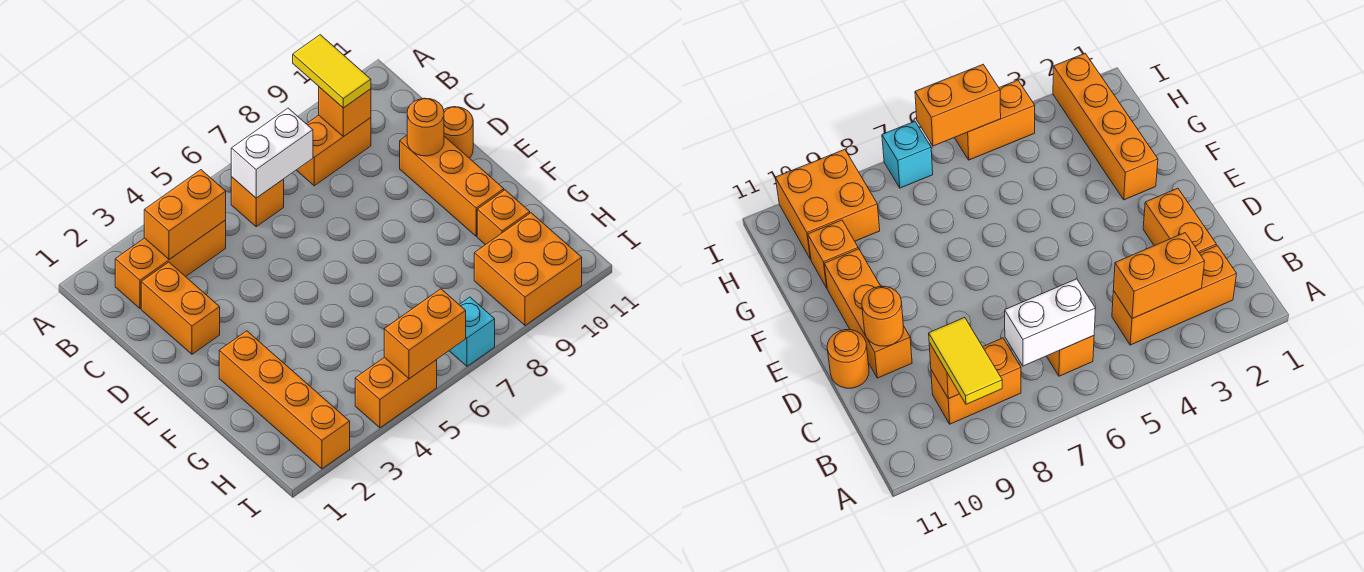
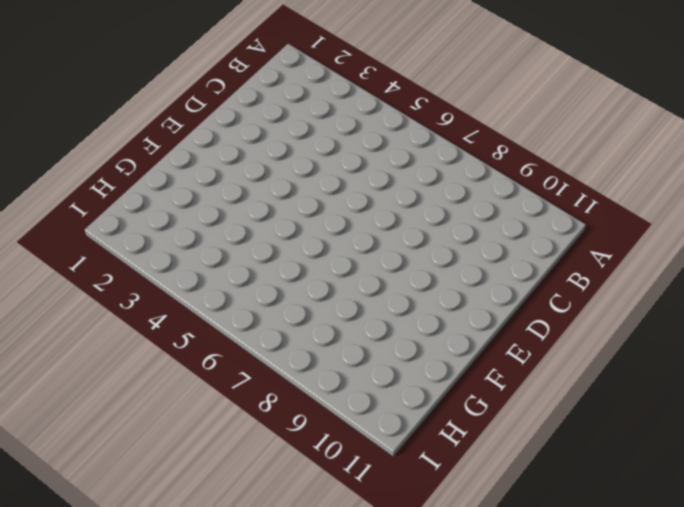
none -> orange 1x3 brick [115,220,226,309]
none -> orange 1x1 brick [231,177,284,227]
none -> orange 1x2 brick [297,115,371,186]

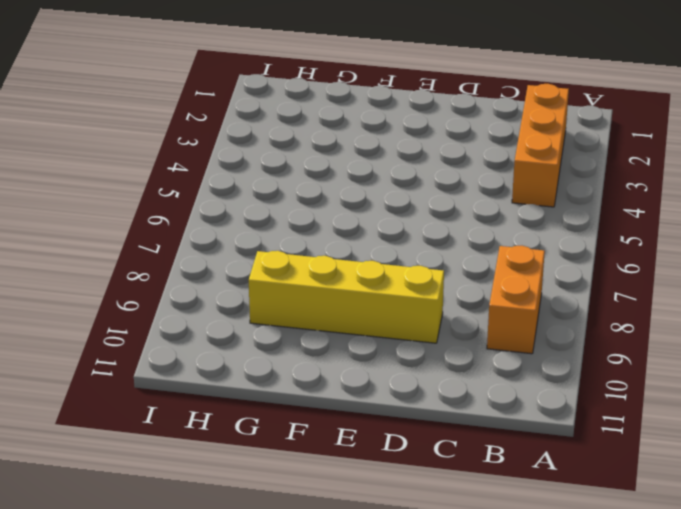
yellow 1x4 brick [249,251,444,343] -> none
none -> orange 1x1 brick [231,177,284,227]
none -> orange 1x2 brick [141,262,220,354]
none -> orange 1x3 brick [400,136,504,236]

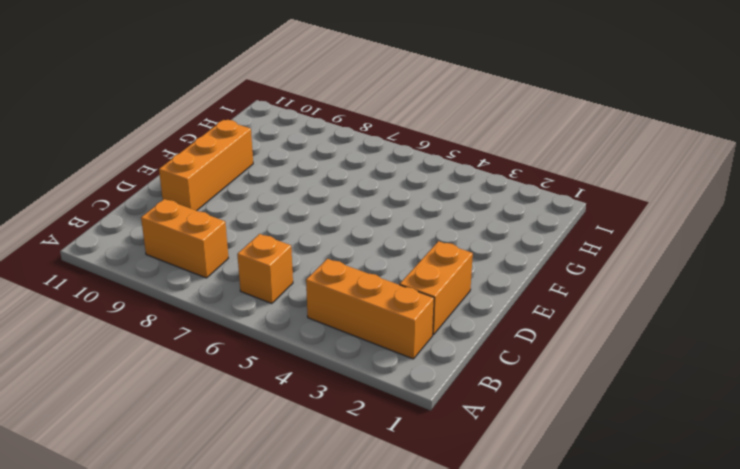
none -> orange 1x1 round brick [444,107,473,158]
none -> orange 1x4 brick [219,331,350,469]
none -> orange 1x1 brick [477,190,530,245]

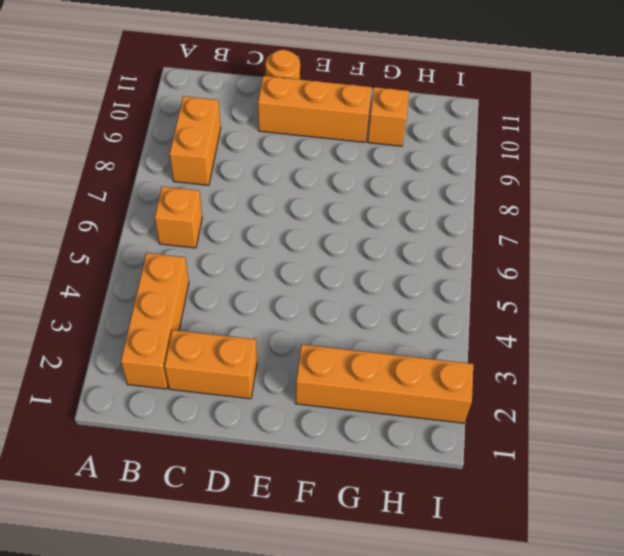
none -> orange 2x2 brick [474,213,582,325]
none -> orange 1x2 brick [355,357,437,428]
none -> cyan 1x1 brick [449,297,495,366]

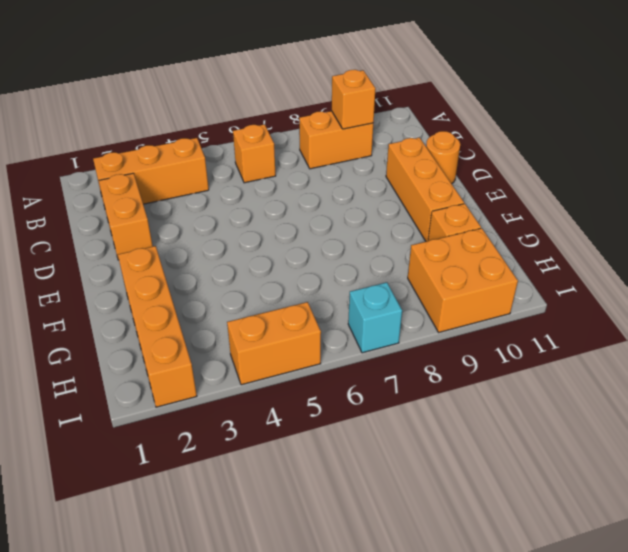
none -> orange 1x2 brick [144,170,226,259]
none -> white 1x2 brick [231,108,313,198]
none -> orange 1x1 round brick [407,98,444,156]

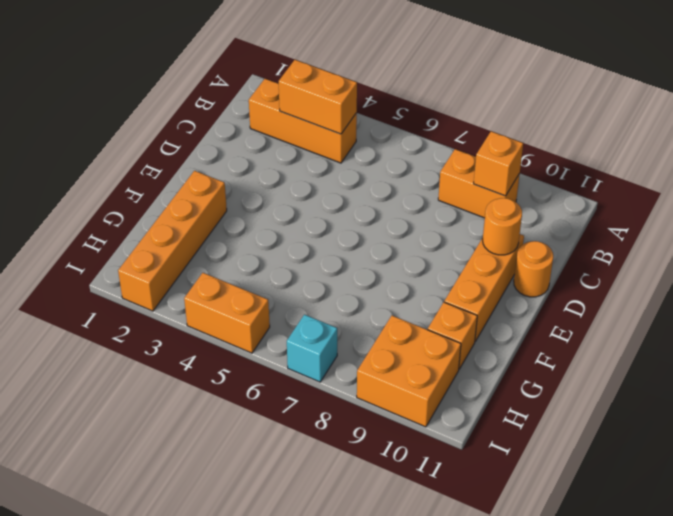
none -> orange 1x1 brick [231,177,284,227]
none -> orange 1x2 brick [141,262,220,354]
none -> white 1x2 brick [231,108,313,198]

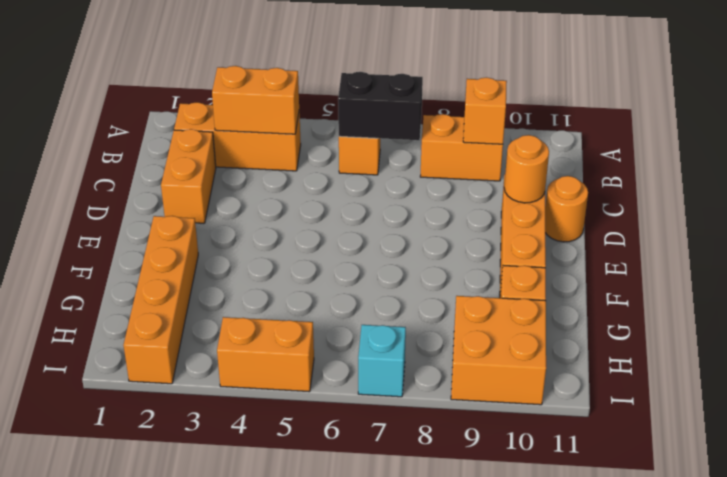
black 1x2 brick [338,72,423,140] -> white 1x2 brick [231,108,313,198]
none -> orange 1x2 brick [384,289,466,379]
none -> yellow 1x2 tile [293,35,371,108]

